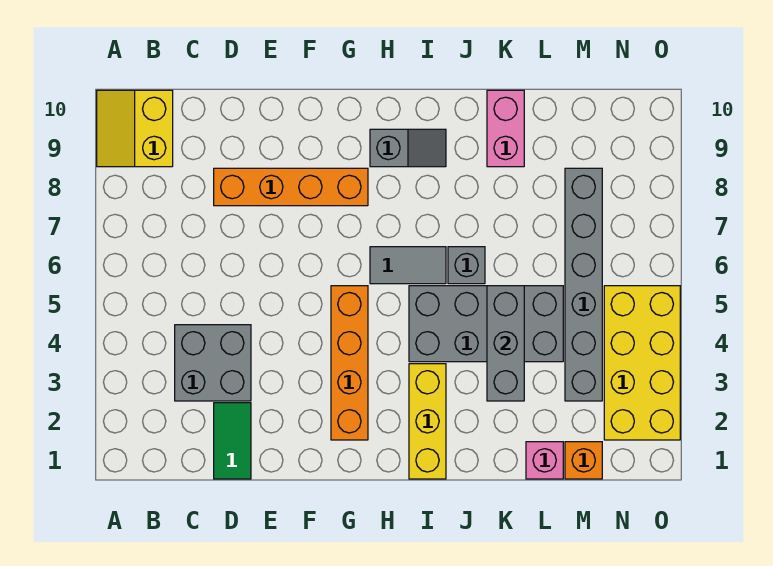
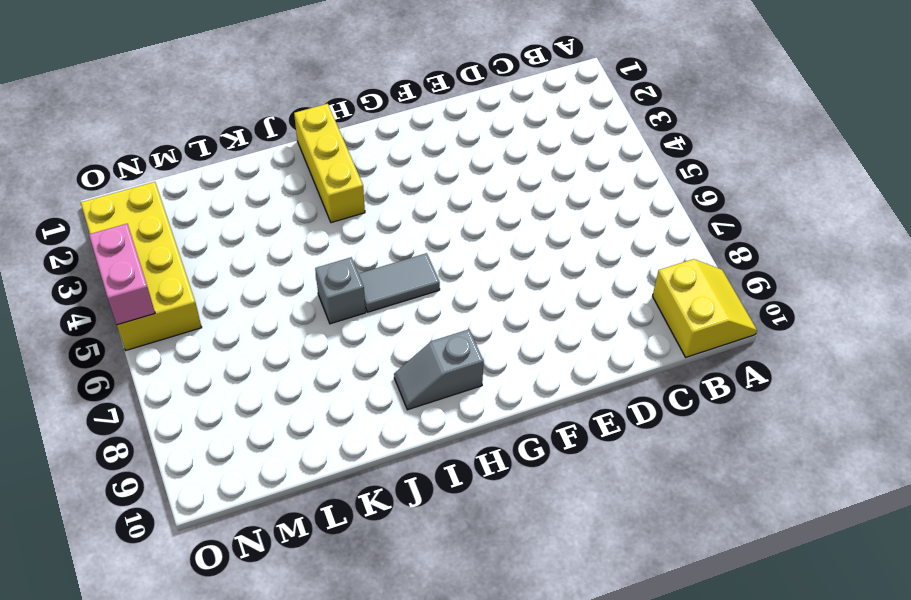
pink 1x2 brick [89,224,155,325] -> pink 1x2 brick moved to [487,90,524,167]
none -> grey 2x2 brick [175,325,251,401]
none -> green 1x2 tile [214,403,251,479]
none -> orange 1x4 brick [214,168,368,206]

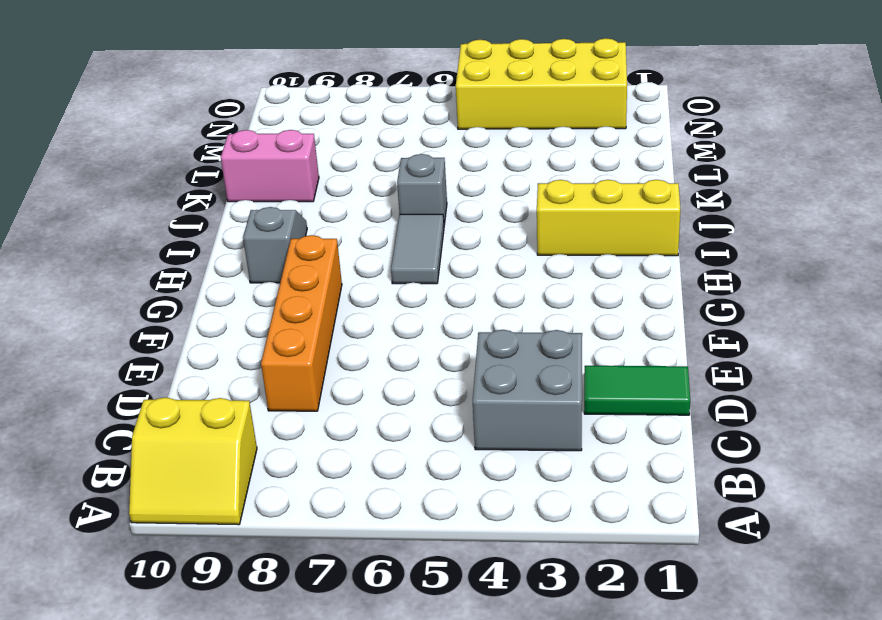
none -> orange 1x4 brick [331,286,368,440]
none -> grey 2x4 brick [409,286,563,362]
none -> pink 1x1 brick [526,442,563,479]

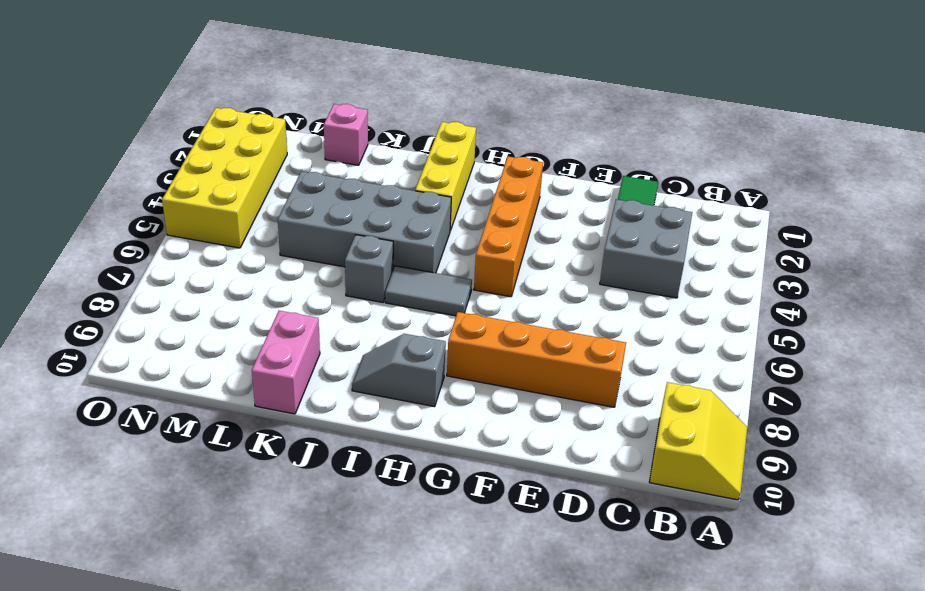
none -> orange 1x1 brick [565,442,602,479]
none -> grey 1x6 brick [565,168,602,401]
none -> grey 1x3 brick [487,286,524,401]

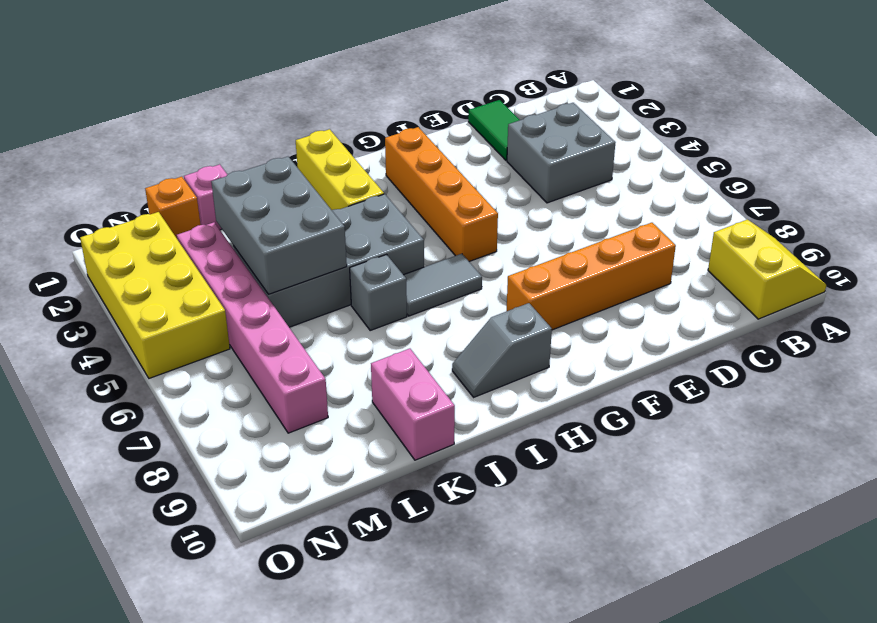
grey 2x3 brick [211,157,347,294] -> grey 1x3 brick [487,286,524,401]
pink 1x6 brick [177,222,328,433] -> grey 1x6 brick [565,168,602,401]

